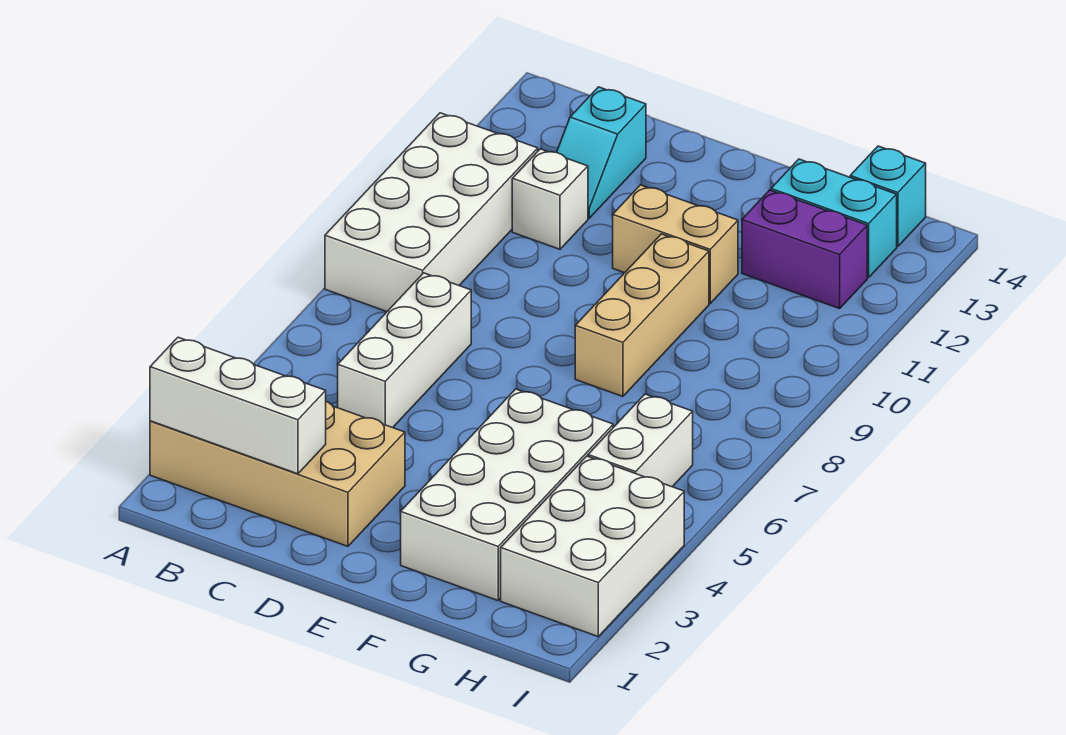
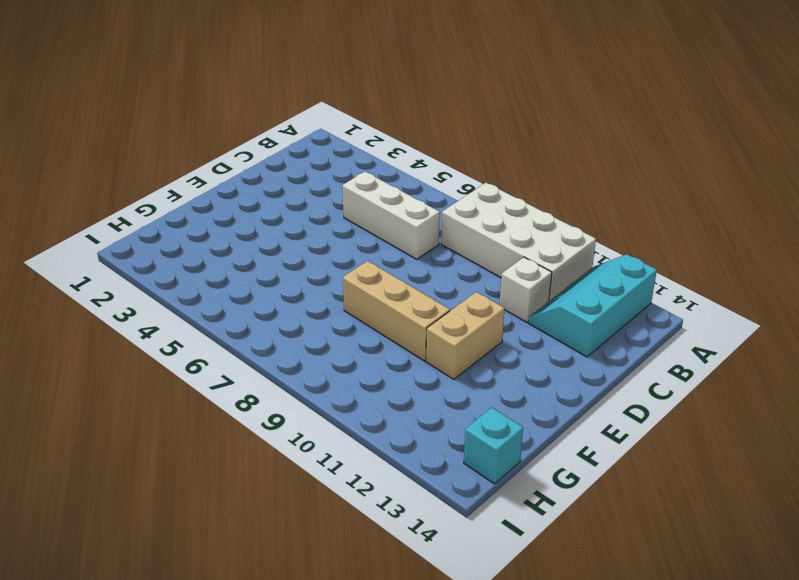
cyan 2x3 slope [528,254,657,357] -> cyan 1x2 slope [557,87,646,218]
none -> tan 2x4 brick [150,402,405,546]
none -> white 2x4 brick [401,389,613,600]
none -> purple 1x2 brick [742,190,867,309]

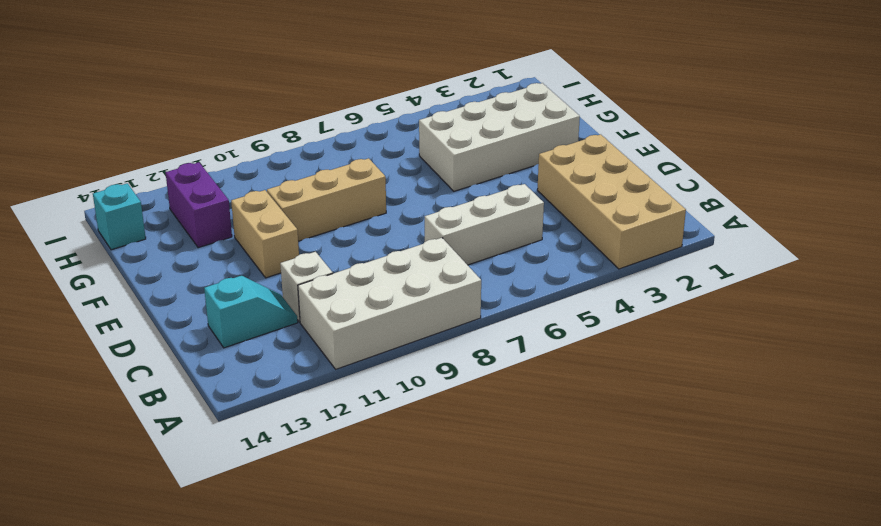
none -> cyan 1x2 brick [771,159,897,278]
none -> white 2x3 brick [501,456,684,636]
none -> white 1x2 brick [588,394,693,487]

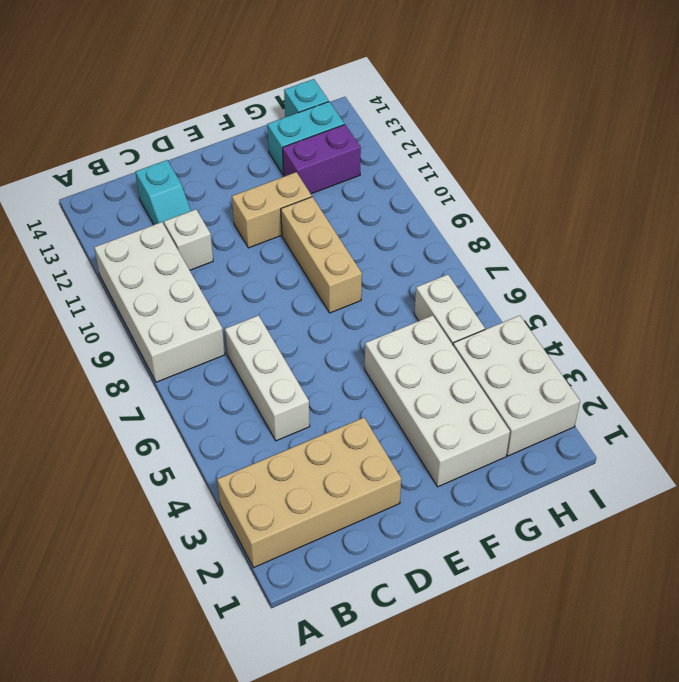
none -> white 1x3 brick [150,337,326,474]

